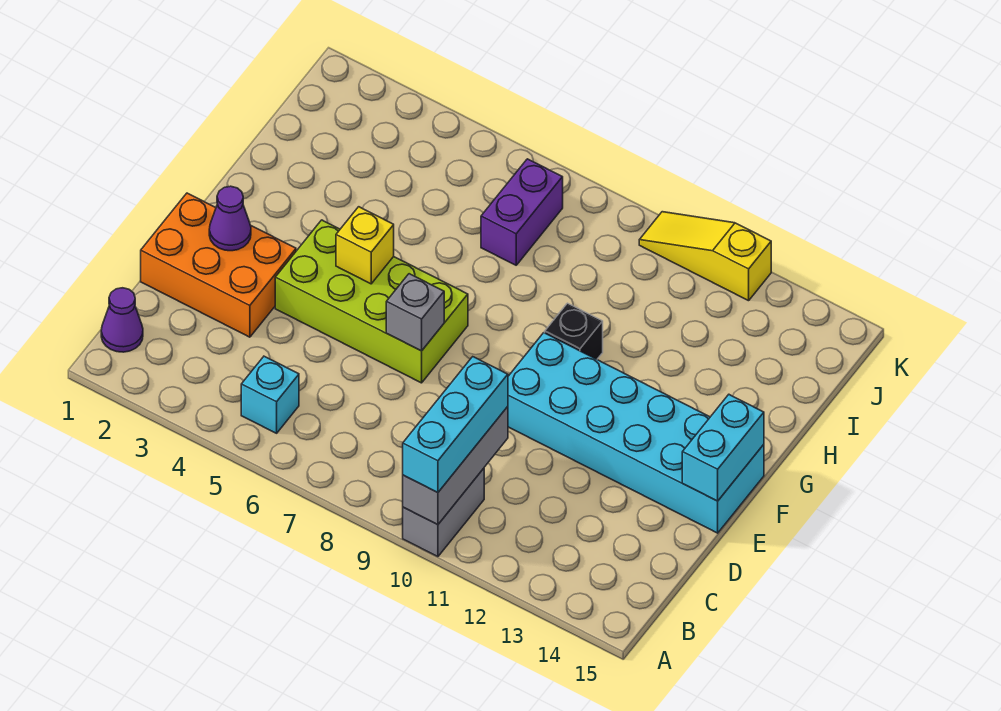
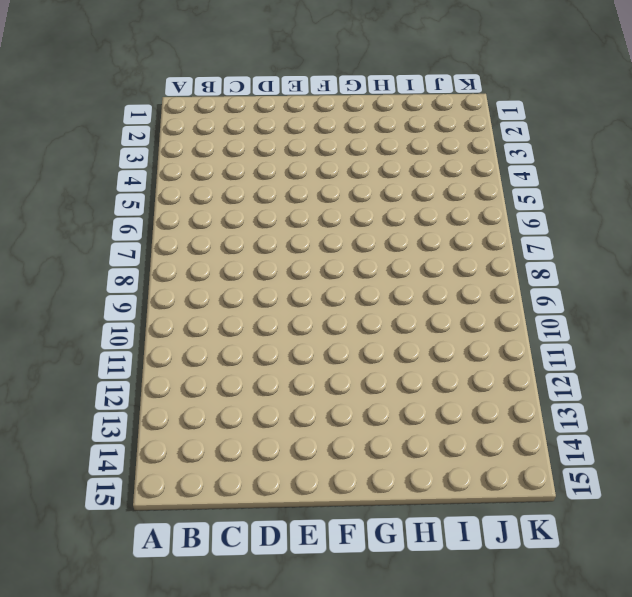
none -> grey 1x2 brick [403,468,484,557]
none -> purple 1x1 cone [101,288,143,352]
none -> cyan 1x1 brick [241,356,299,433]

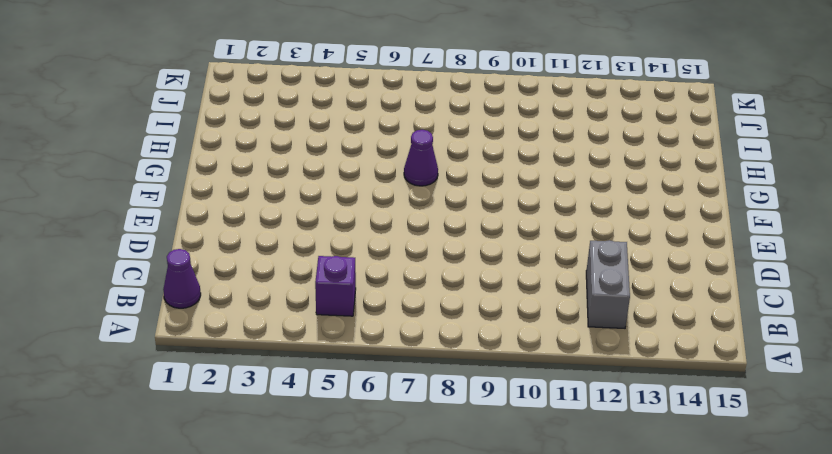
purple 1x1 brick [315,256,356,316] -> cyan 1x1 brick [241,356,299,433]
grey 1x2 brick [586,240,630,328] -> grey 1x2 brick moved to [403,468,484,557]
purple 1x1 cone [404,130,438,186] -> purple 1x1 cone moved to [209,186,251,251]
none -> orange 2x3 brick [141,193,296,337]
none -> lime 2x4 brick [275,220,468,383]
none -> cyan 2x6 brick [508,333,764,533]

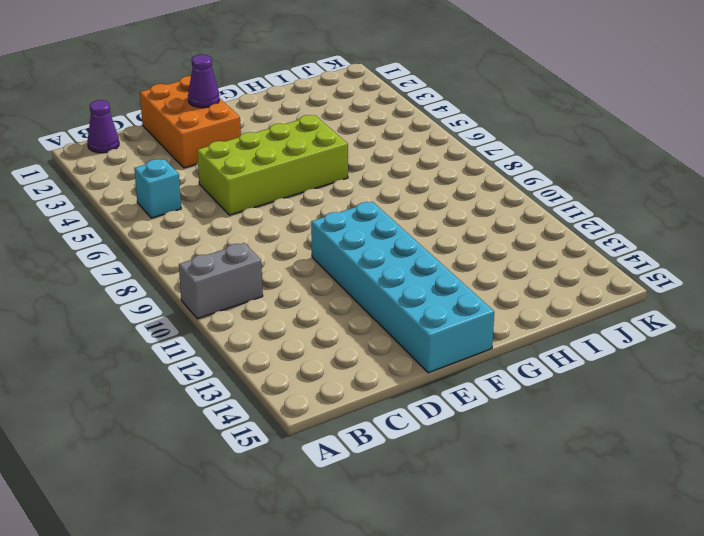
lime 2x4 brick [197,115,348,215] -> lime 2x4 brick turned to [275,220,468,383]
none -> black 1x1 brick [545,303,603,359]
none -> purple 1x2 brick [481,159,563,265]
none -> yellow 1x3 slope [639,212,771,301]

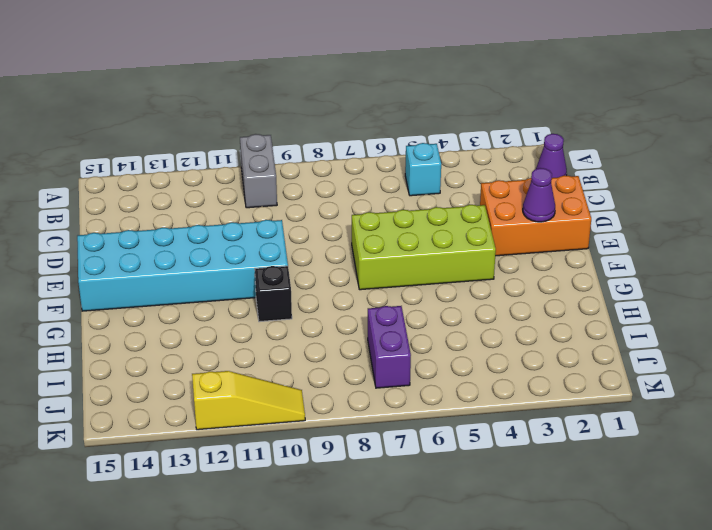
none -> grey 1x3 brick [403,407,508,525]
none -> grey 1x1 brick [386,274,444,351]
none -> cyan 1x2 brick [682,395,764,501]

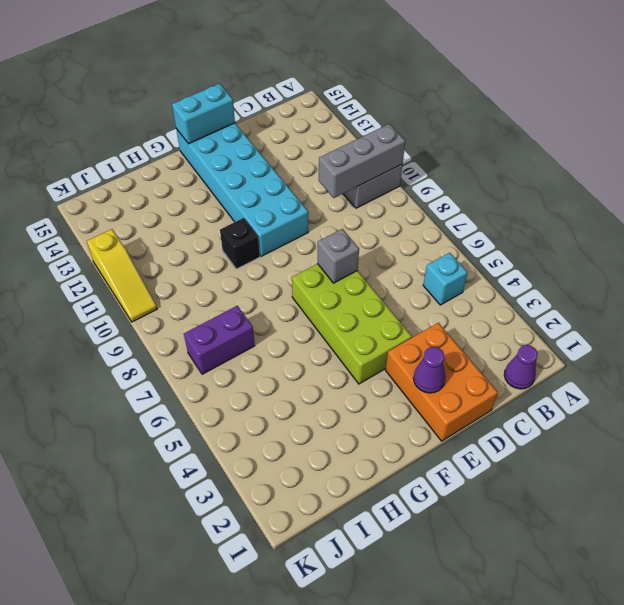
none -> yellow 1x1 brick [336,207,394,284]
none -> cyan 1x3 brick [403,357,508,493]

